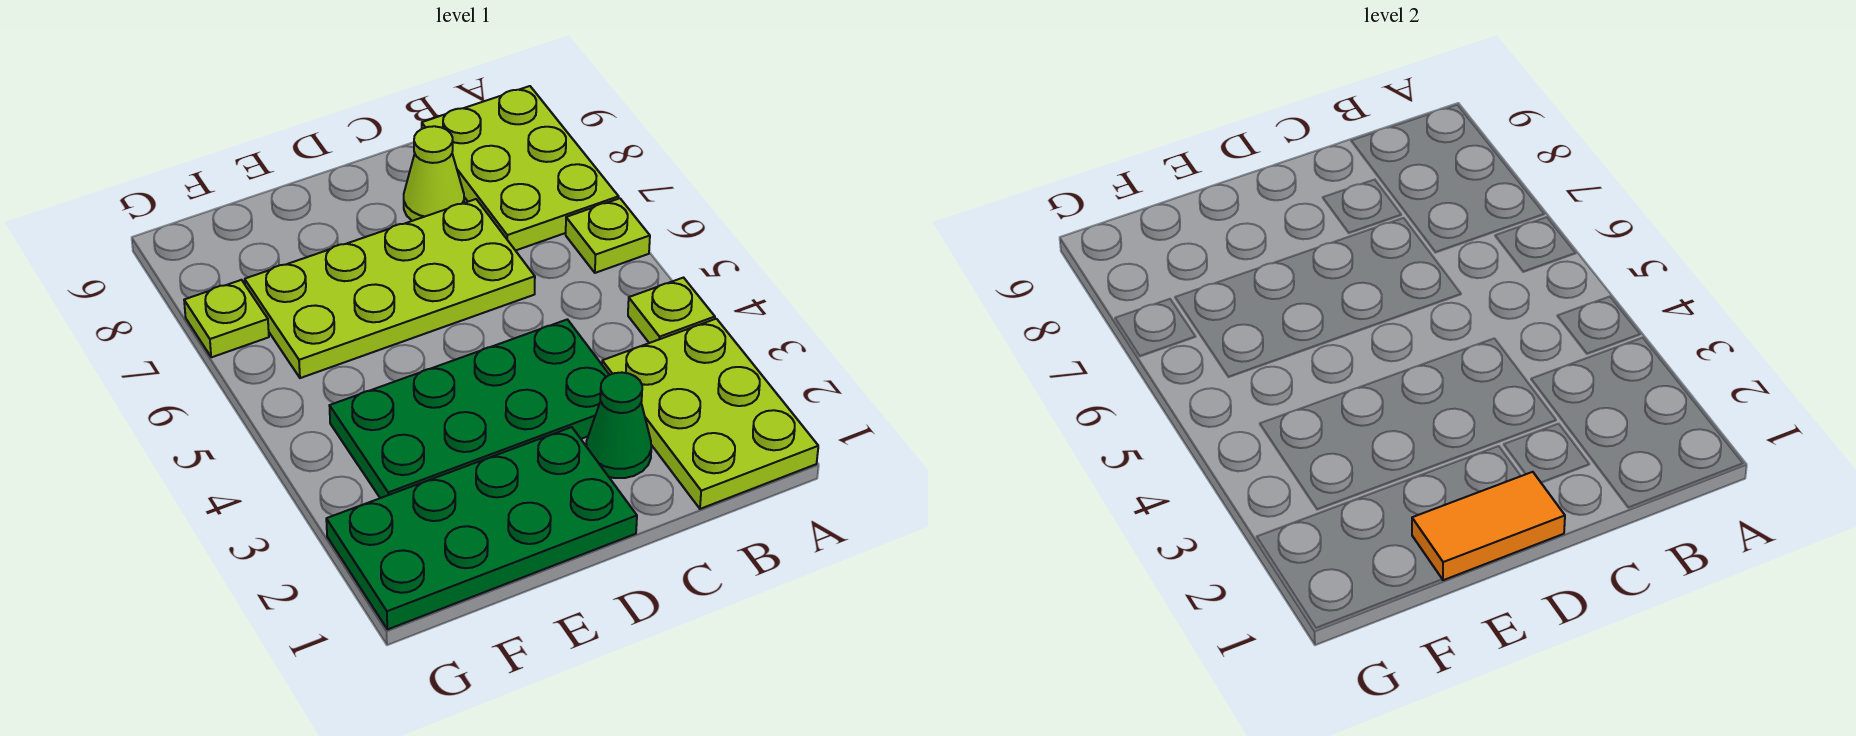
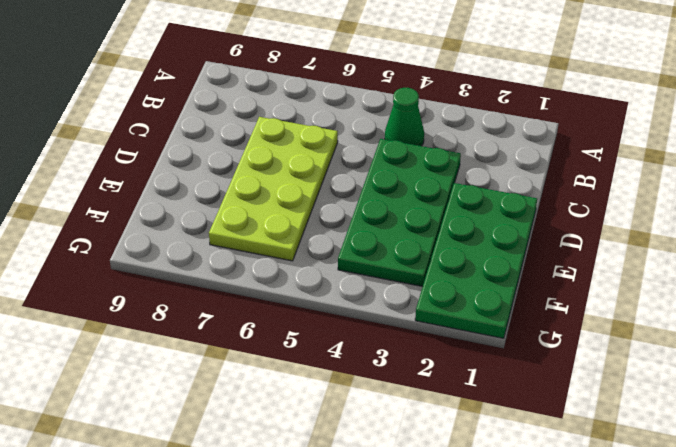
green 1x1 cone [385,88,424,146] -> green 1x1 cone moved to [586,372,651,478]
none -> lime 2x3 plate [602,319,818,509]
none -> lime 1x1 plate [628,278,715,343]

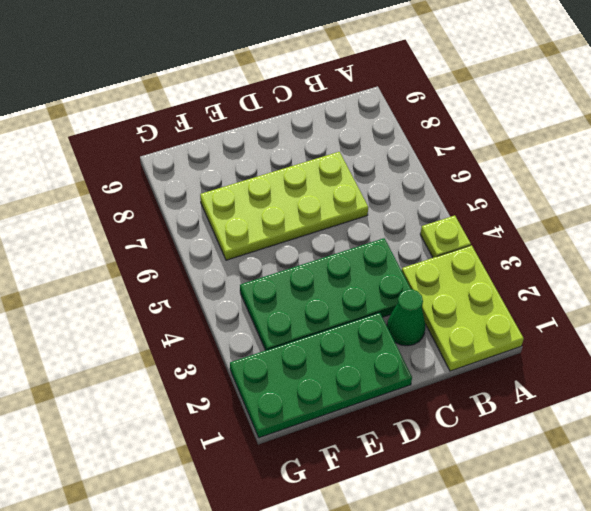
none -> lime 1x1 plate [566,198,650,273]
none -> lime 2x3 plate [422,86,619,251]

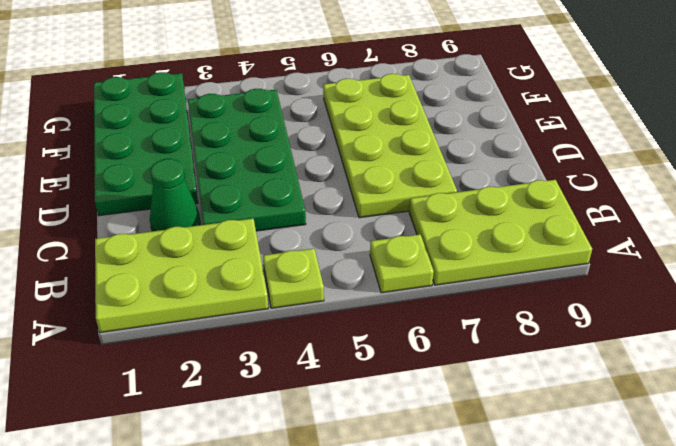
none -> lime 1x1 cone [404,126,464,221]
none -> lime 1x1 plate [184,280,269,357]

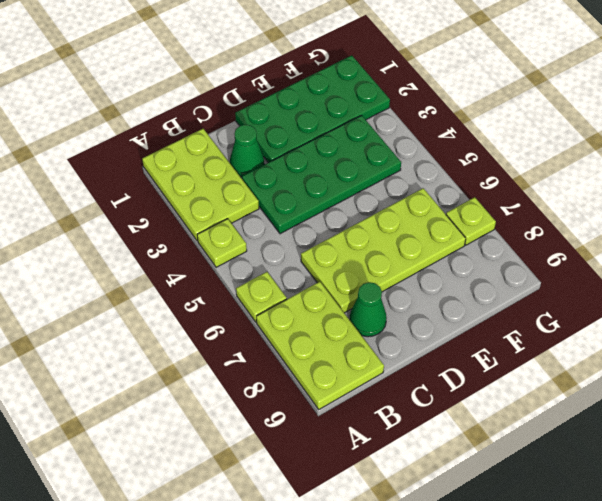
green 1x1 cone [350,282,387,337] -> lime 1x1 cone [404,126,464,221]
none -> orange 1x2 tile [1412,472,1565,580]

